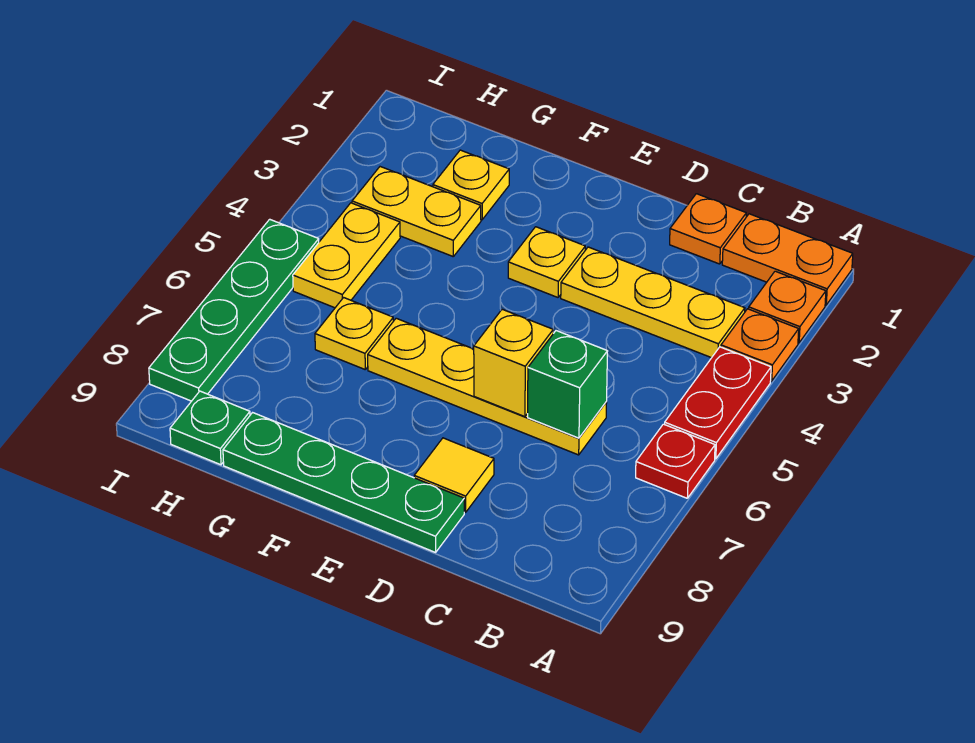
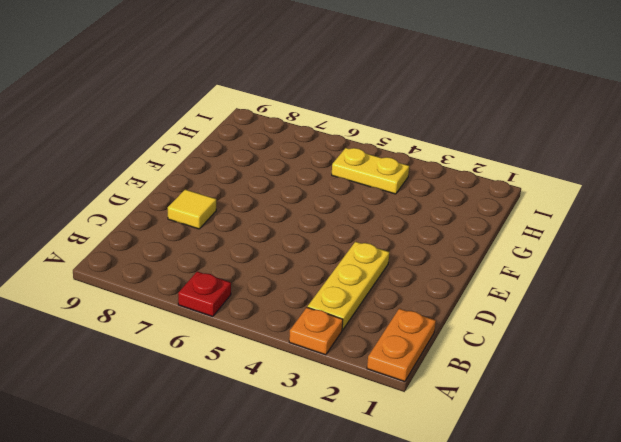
none -> orange 1x1 plate [749,271,826,343]
none -> red 1x2 plate [665,347,771,459]
none -> orange 1x1 plate [670,194,746,264]

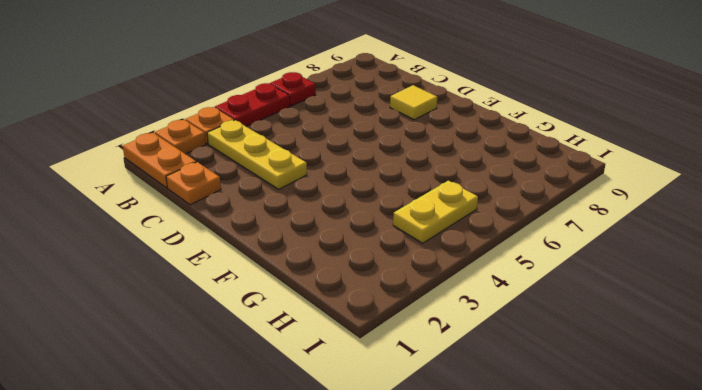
none -> yellow 1x4 plate [368,318,607,455]
none -> green 1x4 plate [223,413,464,552]
none -> yellow 1x1 plate [508,227,585,297]

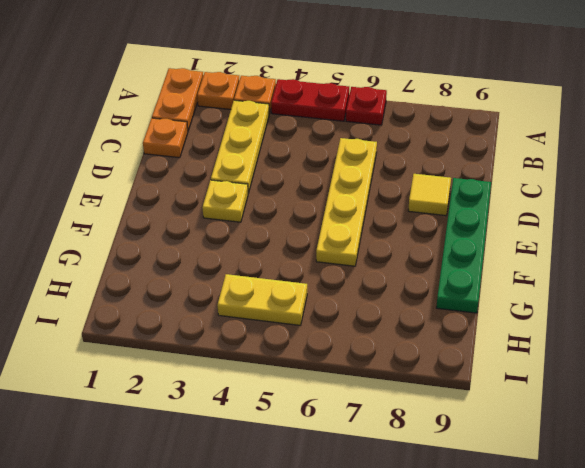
none -> yellow 1x1 plate [433,150,509,220]
none -> yellow 1x2 plate [352,167,481,256]
none -> yellow 1x1 plate [315,298,393,369]

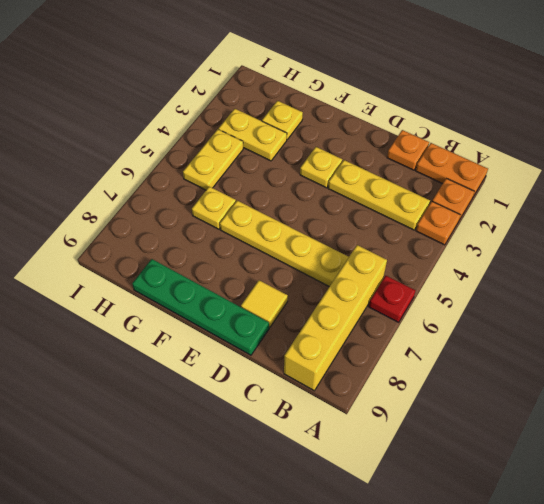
yellow 1x4 brick [284,245,387,391] -> none
none -> red 1x2 plate [665,347,771,459]
none -> green 1x1 plate [170,391,250,465]
none -> green 1x4 plate [149,219,319,401]

